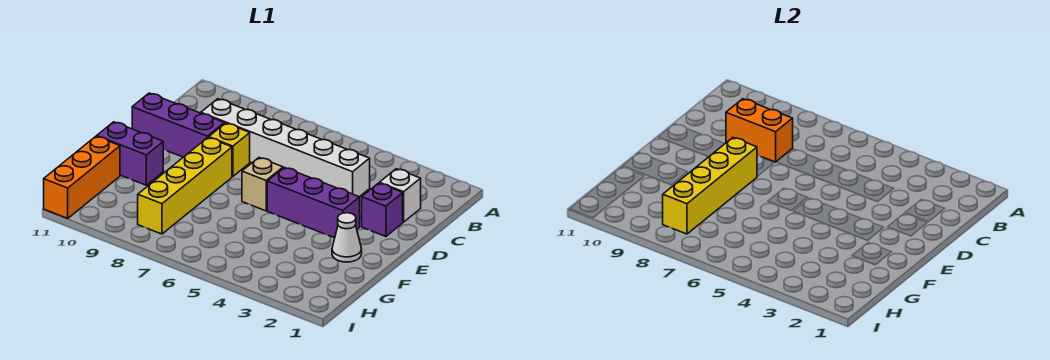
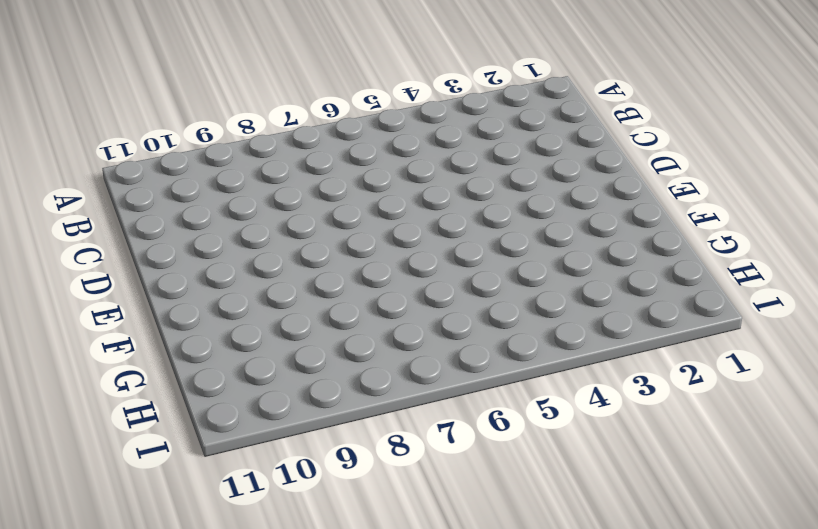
none -> white 1x1 brick [380,169,421,222]
none -> white 1x6 brick [201,99,370,197]
none -> purple 1x1 brick [362,183,403,237]

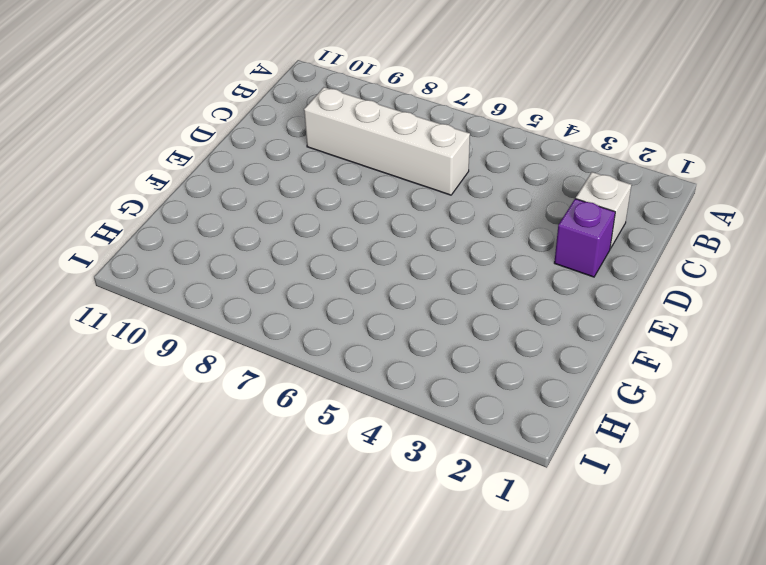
white 1x4 brick [304,87,470,195] -> white 1x6 brick [201,99,370,197]
none -> yellow 1x1 brick [209,123,250,177]
none -> purple 1x3 brick [132,93,224,157]
none -> purple 1x3 brick [267,168,360,238]

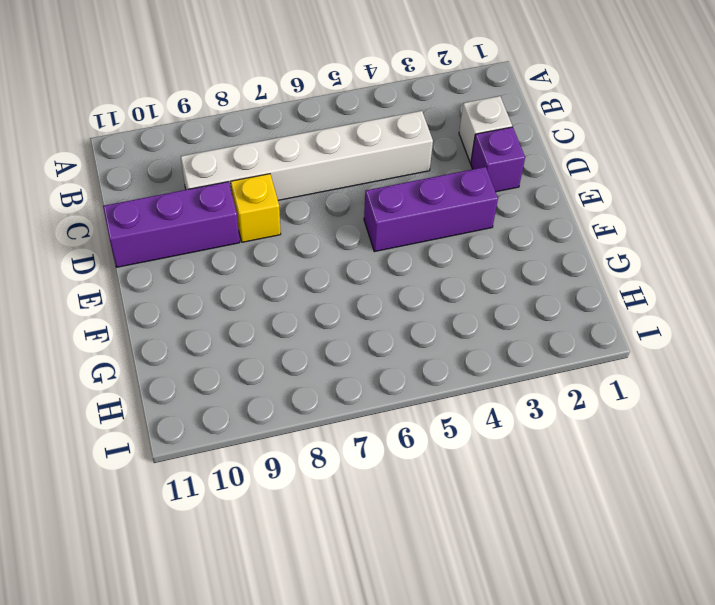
none -> tan 1x1 brick [242,158,283,211]
none -> yellow 1x4 brick [138,138,232,234]
none -> white 1x1 cone [332,213,362,262]

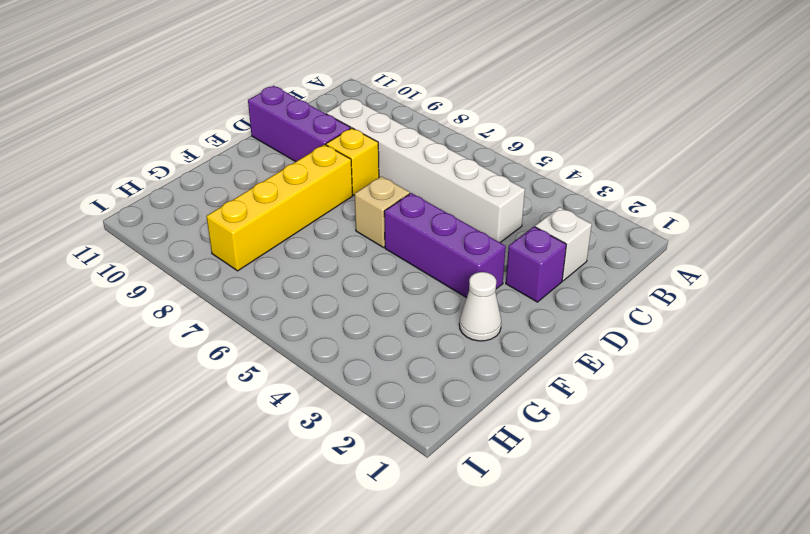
none -> purple 1x2 brick [97,122,163,185]
none -> orange 1x3 brick [44,136,120,218]
none -> orange 1x2 brick [726,99,793,162]

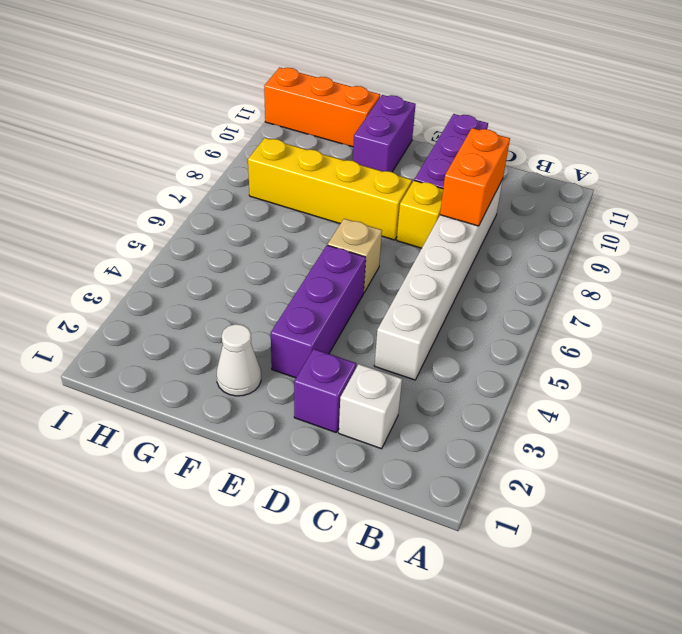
none -> yellow 1x4 brick [663,138,757,234]

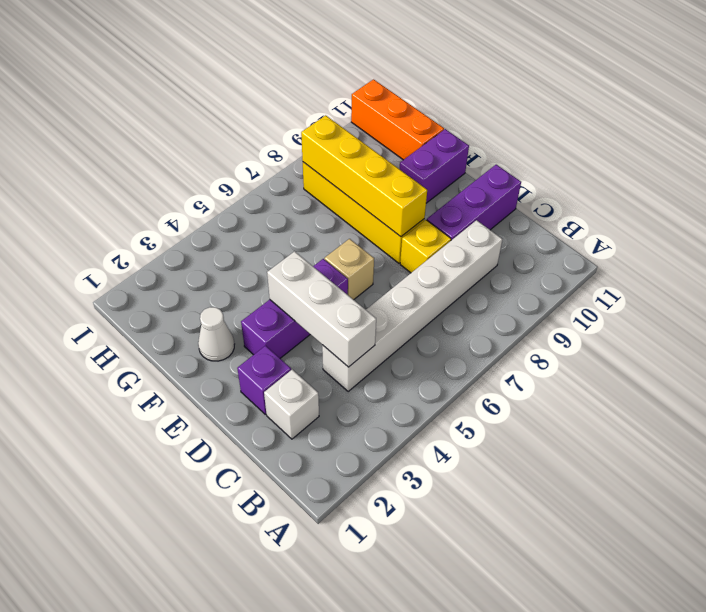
white 1x3 brick [267,251,376,367] -> none
none -> orange 1x2 brick [726,99,793,162]

